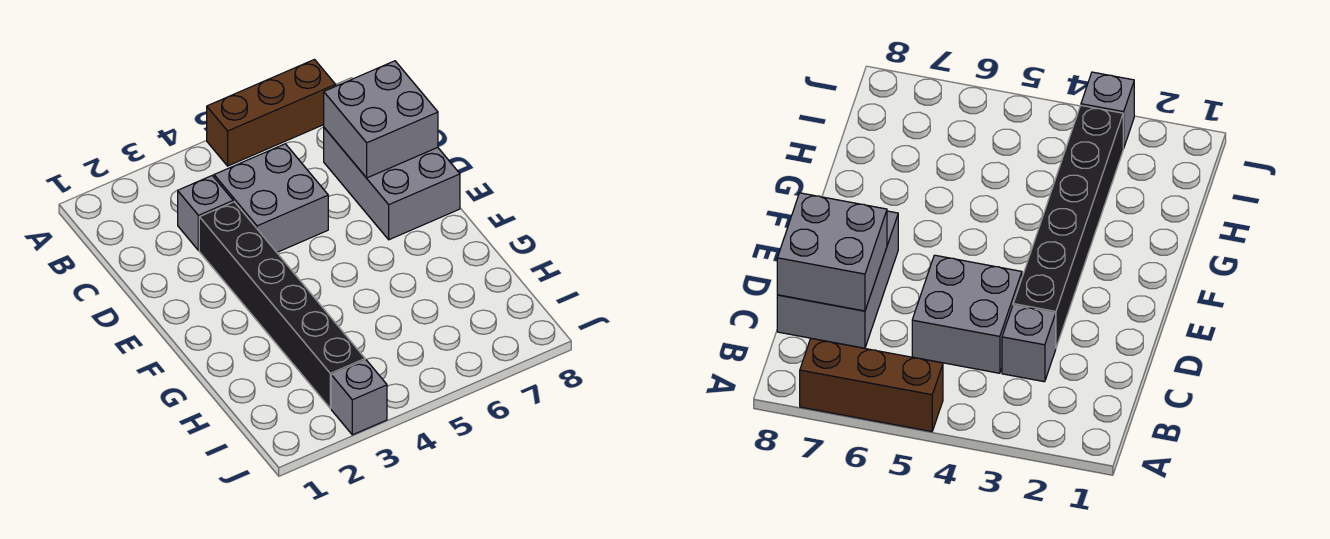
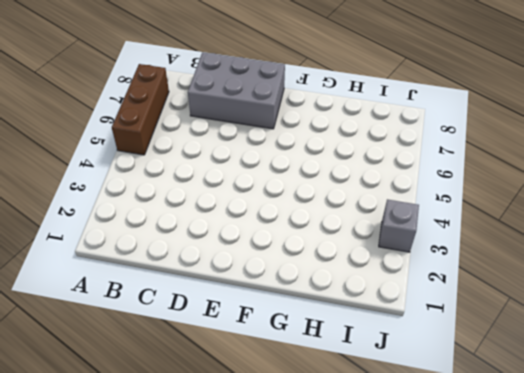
none -> grey 1x1 brick [178,176,233,250]
none -> grey 2x2 brick [214,144,328,252]

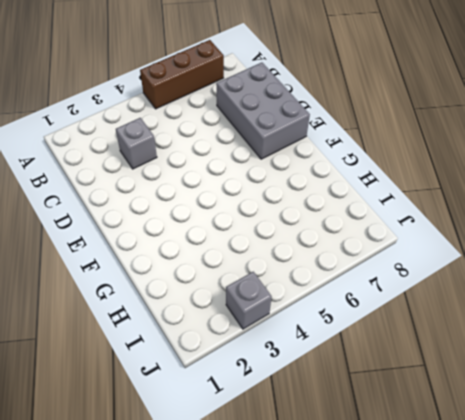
none -> grey 2x2 brick [214,144,328,252]
none -> black 1x6 brick [199,202,365,408]

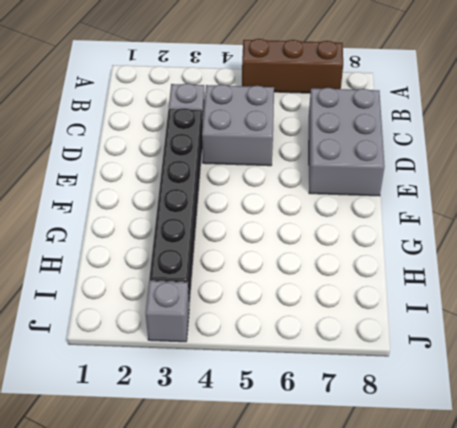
none -> grey 2x2 brick [324,61,438,178]

